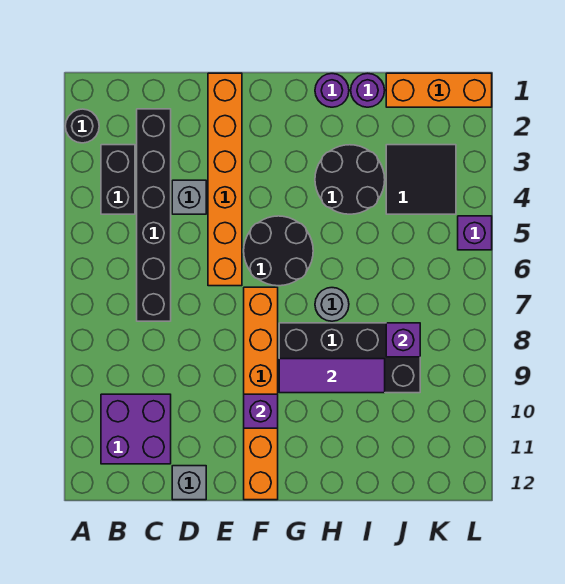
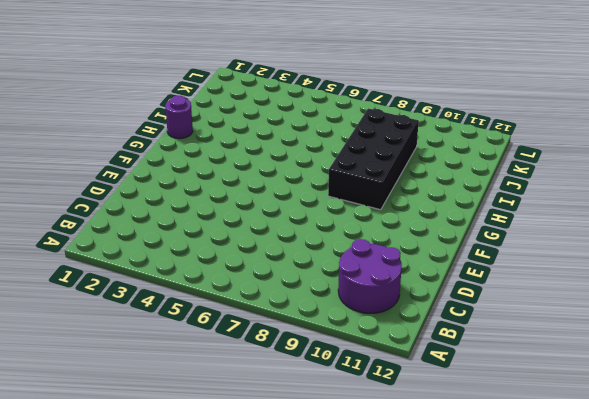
purple 2x2 round brick [338,239,402,313] -> purple 2x2 brick [101,394,171,464]
none -> black 1x1 round brick [65,109,99,143]
none -> black 1x2 brick [101,145,135,214]
none -> black 1x6 brick [137,109,171,321]

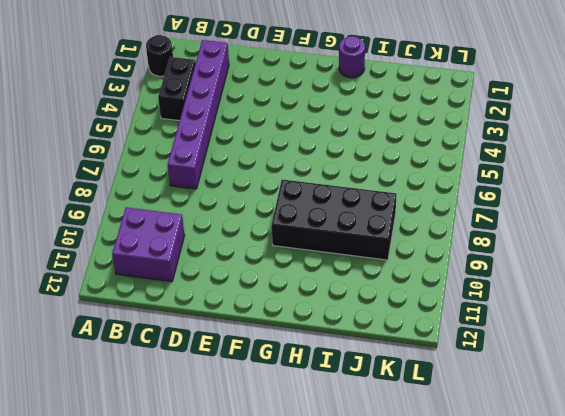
purple 1x6 brick [168,40,229,189] -> black 1x6 brick [137,109,171,321]
none -> grey 1x1 brick [172,180,206,214]
none -> grey 1x1 brick [172,466,206,500]
none -> orange 1x6 brick [208,73,242,286]

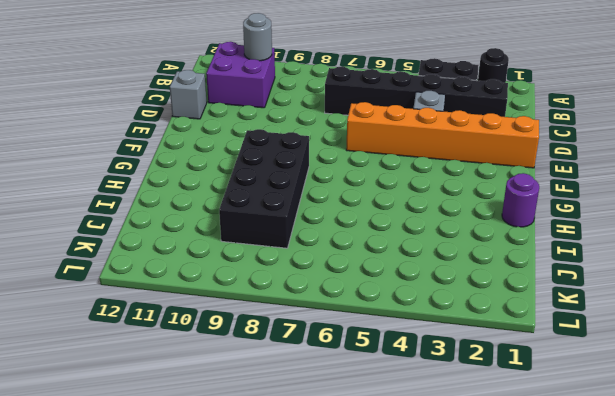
grey 1x1 round brick [243,13,272,61] -> grey 1x1 round brick moved to [315,288,349,321]
none -> black 2x2 round brick [244,216,313,286]
none -> orange 1x6 brick [244,287,278,500]
none -> black 2x2 round brick [315,145,385,214]

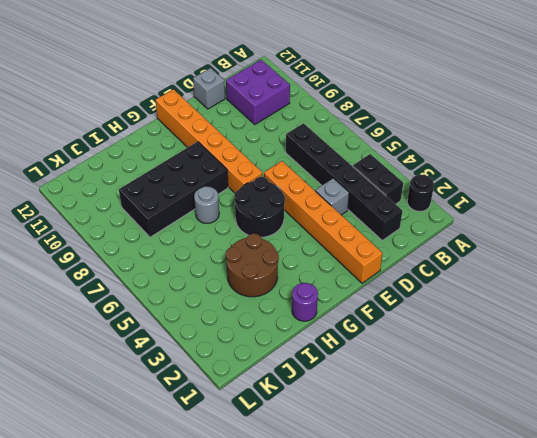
brown 2x2 round brick [226,234,279,297] -> black 2x2 round brick [315,145,385,214]
none -> purple 1x1 round brick [351,73,385,107]
none -> orange 1x3 brick [386,73,492,107]
none -> black 2x2 tile [386,145,456,214]

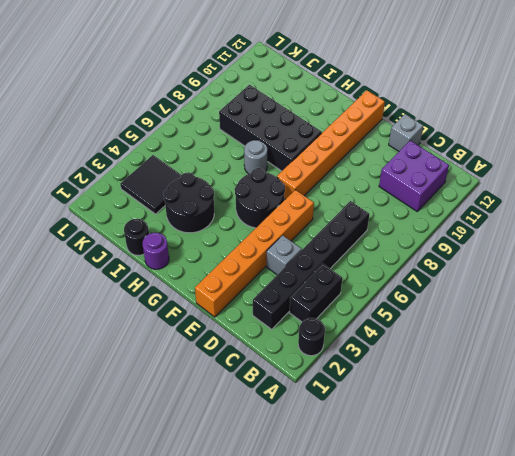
black 1x1 round brick [124,219,149,255] -> purple 1x1 round brick [351,73,385,107]
none -> orange 1x3 brick [386,73,492,107]
none -> purple 1x1 brick [458,216,492,250]
none -> purple 1x1 brick [244,394,278,428]

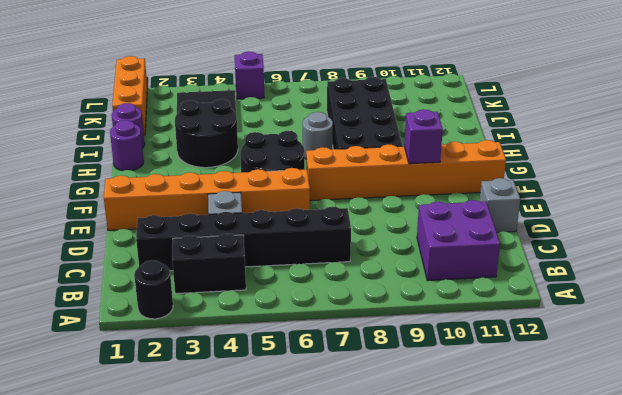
none -> purple 1x3 tile [279,359,385,393]
none -> purple 1x1 brick [386,323,420,357]

